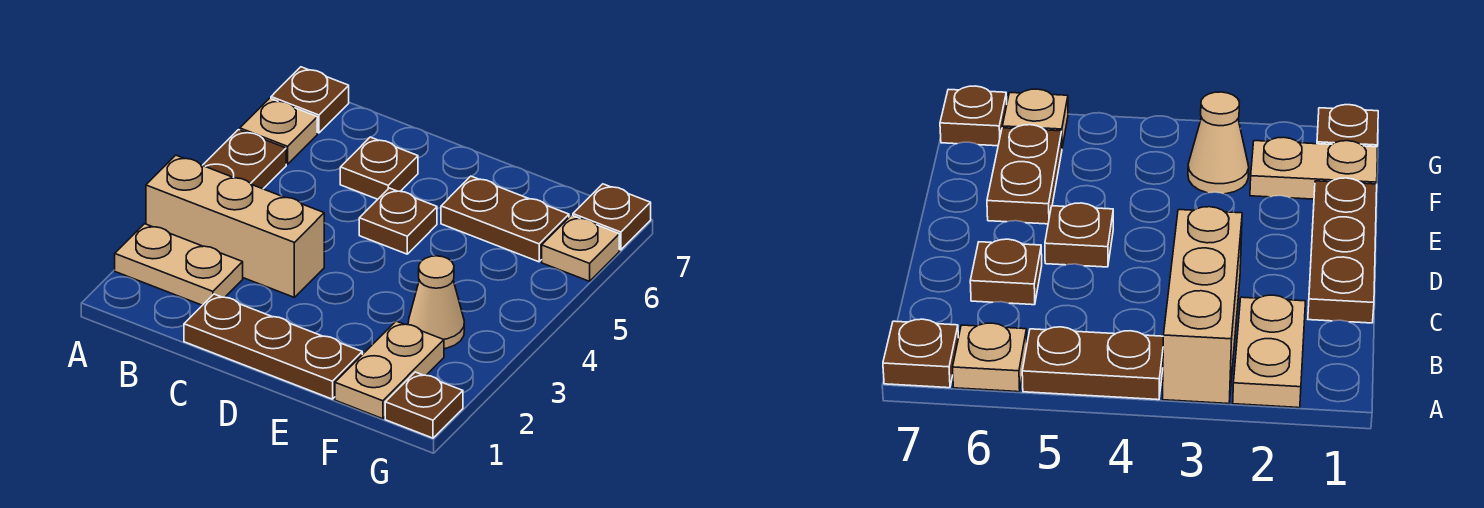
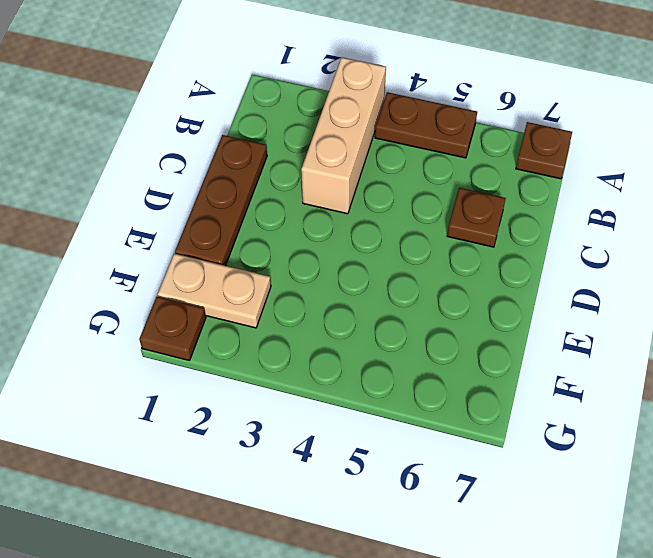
none -> tan 1x2 plate [115,224,243,305]
none -> tan 1x1 plate [240,98,317,164]
none -> brown 1x1 plate [359,188,437,254]

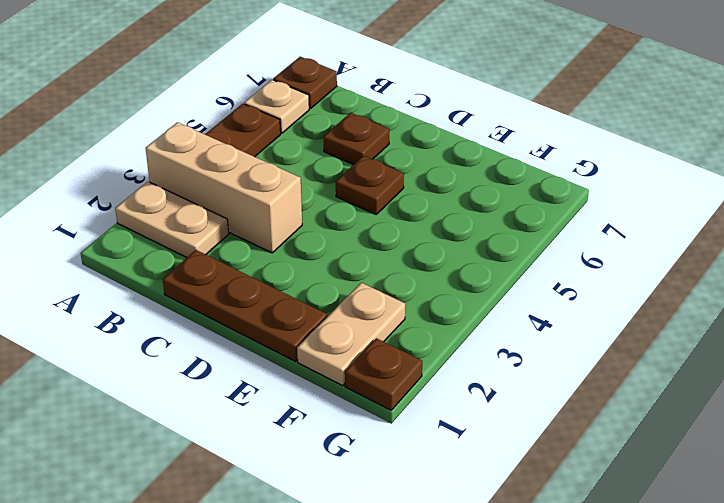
none -> brown 1x2 plate [441,176,569,262]
none -> tan 1x1 cone [408,256,464,349]
none -> tan 1x1 plate [542,215,619,281]

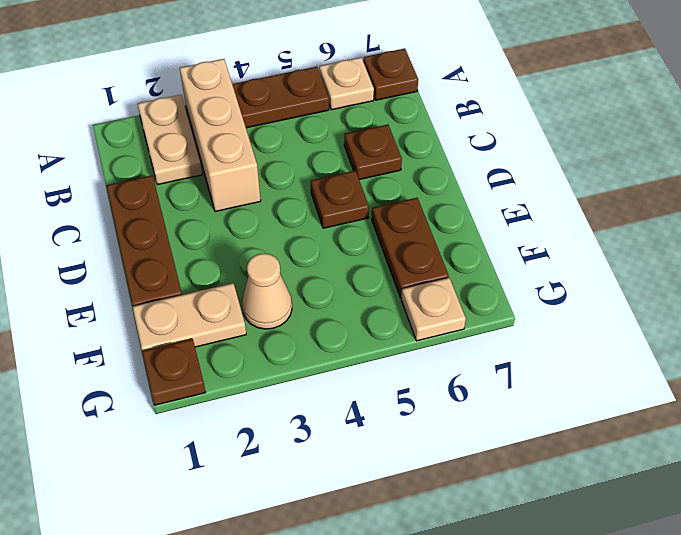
none -> brown 1x1 plate [573,184,651,250]

